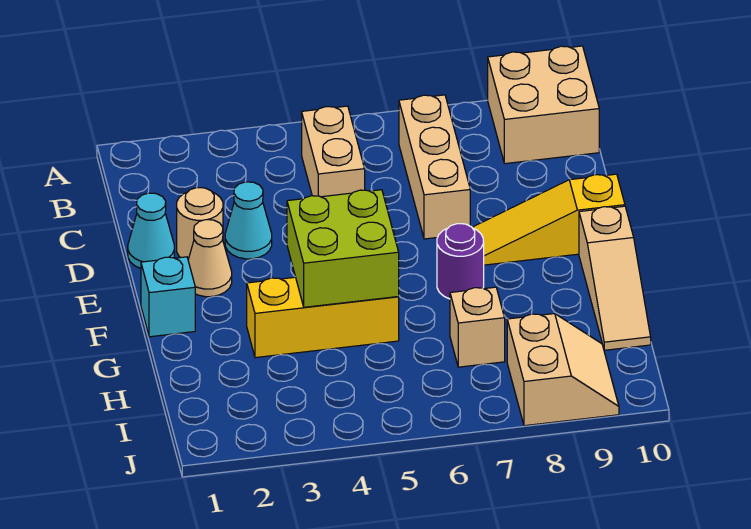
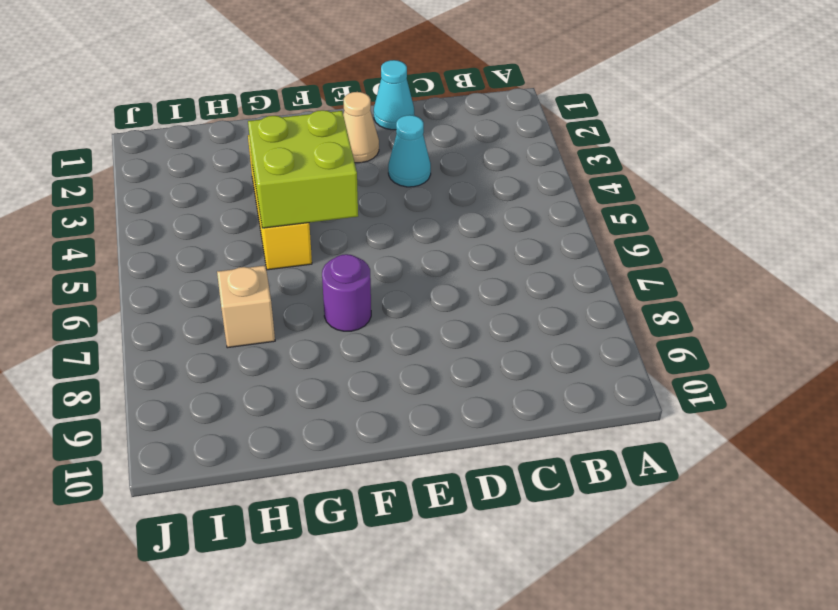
none -> tan 2x2 brick [488,46,599,164]
none -> tan 1x2 brick [302,106,365,197]
none -> tan 1x3 brick [399,95,470,239]

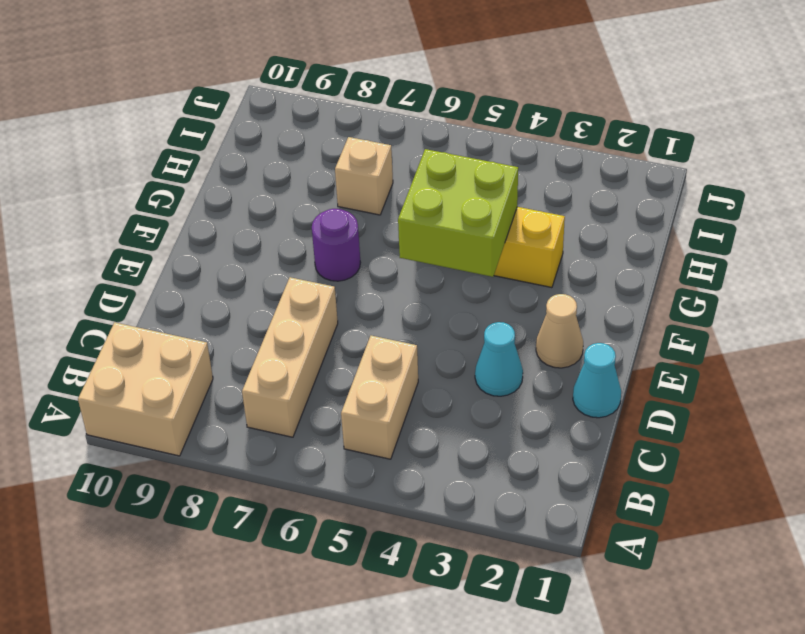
none -> tan 1x1 round brick [177,188,223,259]
none -> yellow 1x3 slope [473,174,625,265]
none -> cyan 1x1 brick [141,257,195,337]

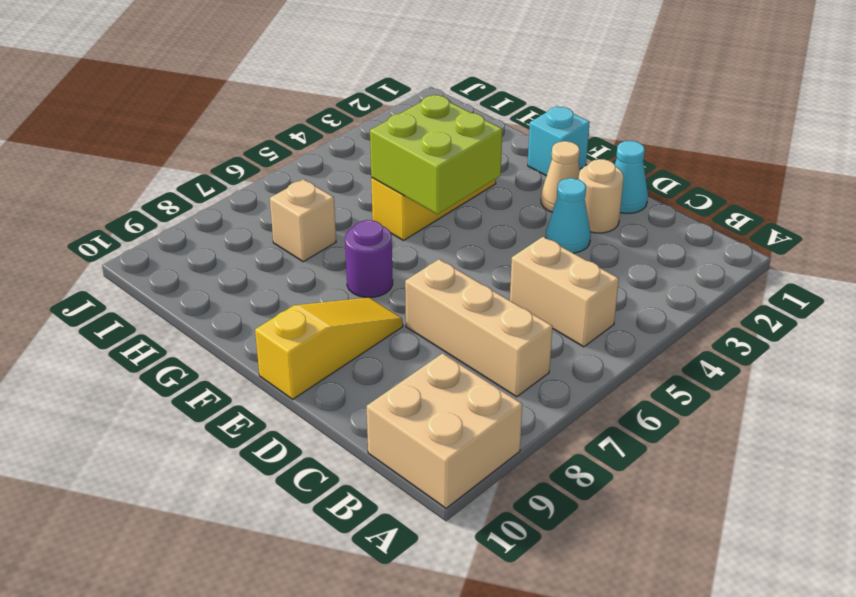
none -> tan 1x3 slope [579,206,651,350]
none -> tan 2x2 slope [507,314,619,426]

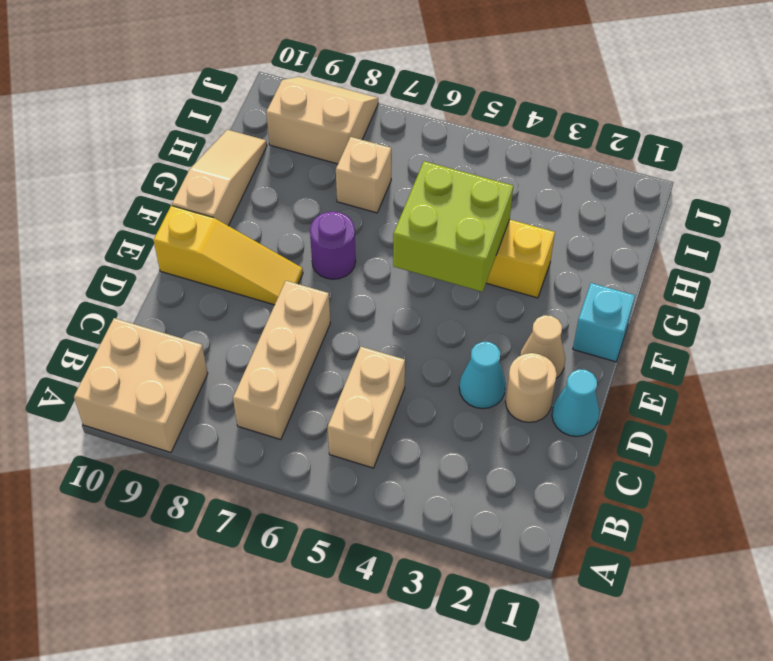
tan 2x2 slope [266,77,378,164] -> tan 2x2 slope turned to [507,314,619,426]

